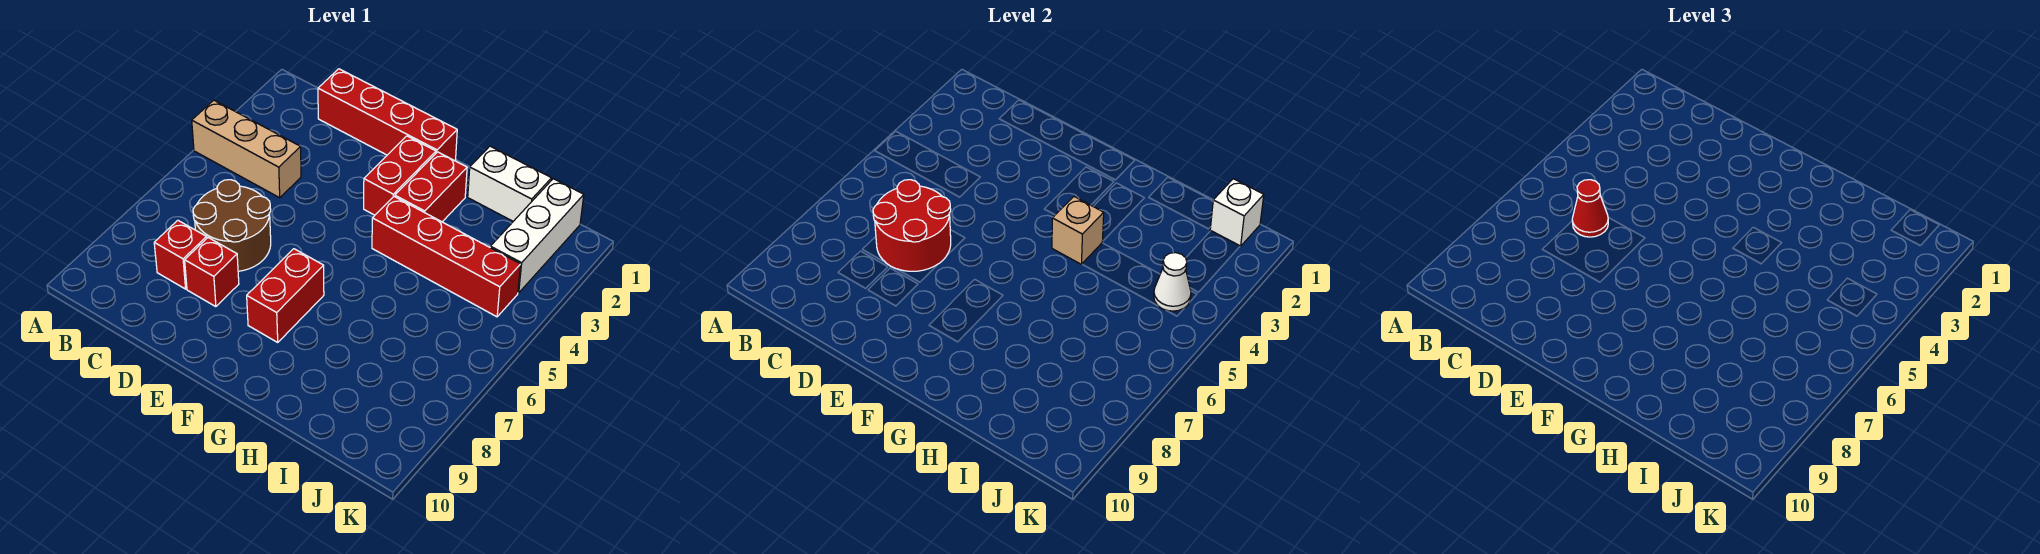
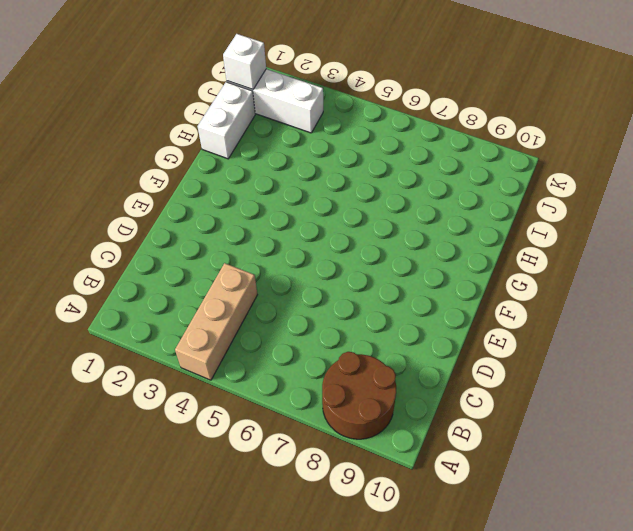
brown 2x2 round brick [322,352,396,439] -> brown 2x2 round brick moved to [193,180,271,271]
none -> red 1x4 brick [318,69,457,161]
none -> red 1x1 brick [154,220,207,289]
none -> red 1x1 brick [185,238,239,307]

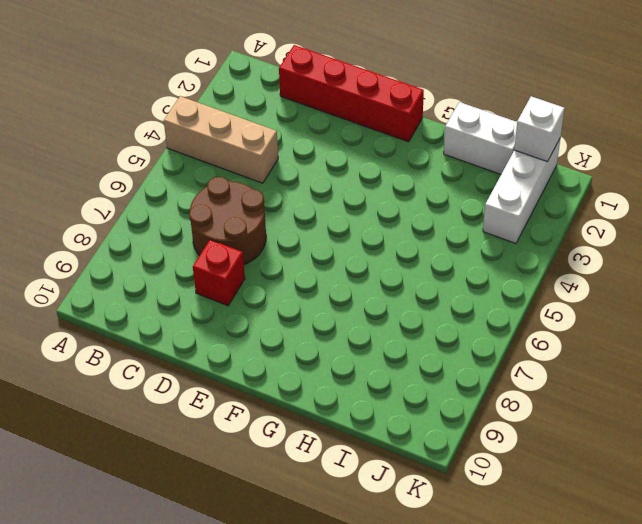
none -> red 1x1 brick [154,220,207,289]
none -> red 1x2 brick [364,136,436,215]
none -> red 1x2 brick [247,249,324,342]

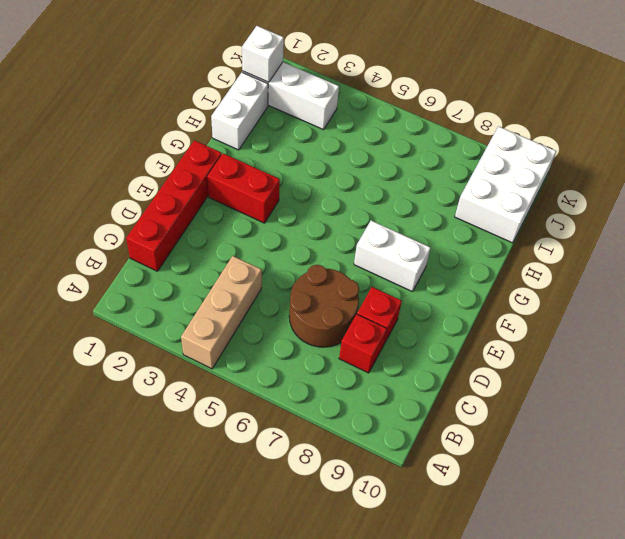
white 1x2 brick [354,221,431,292] -> red 1x2 brick [247,249,324,342]
white 2x3 brick [455,126,556,243] -> none
none -> red 1x2 brick [395,152,467,222]
none -> red 1x4 brick [372,197,521,317]
none -> red 2x2 round brick [873,180,951,271]

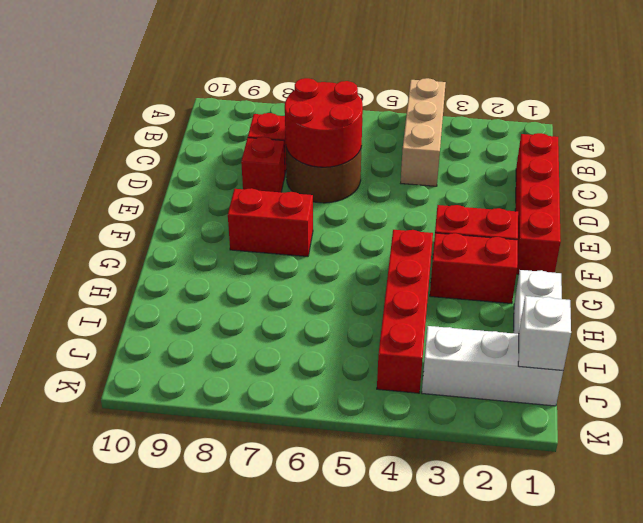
none -> tan 1x1 brick [1052,197,1104,264]
none -> white 1x1 cone [1154,253,1191,311]
none -> red 1x1 cone [1572,180,1608,237]

